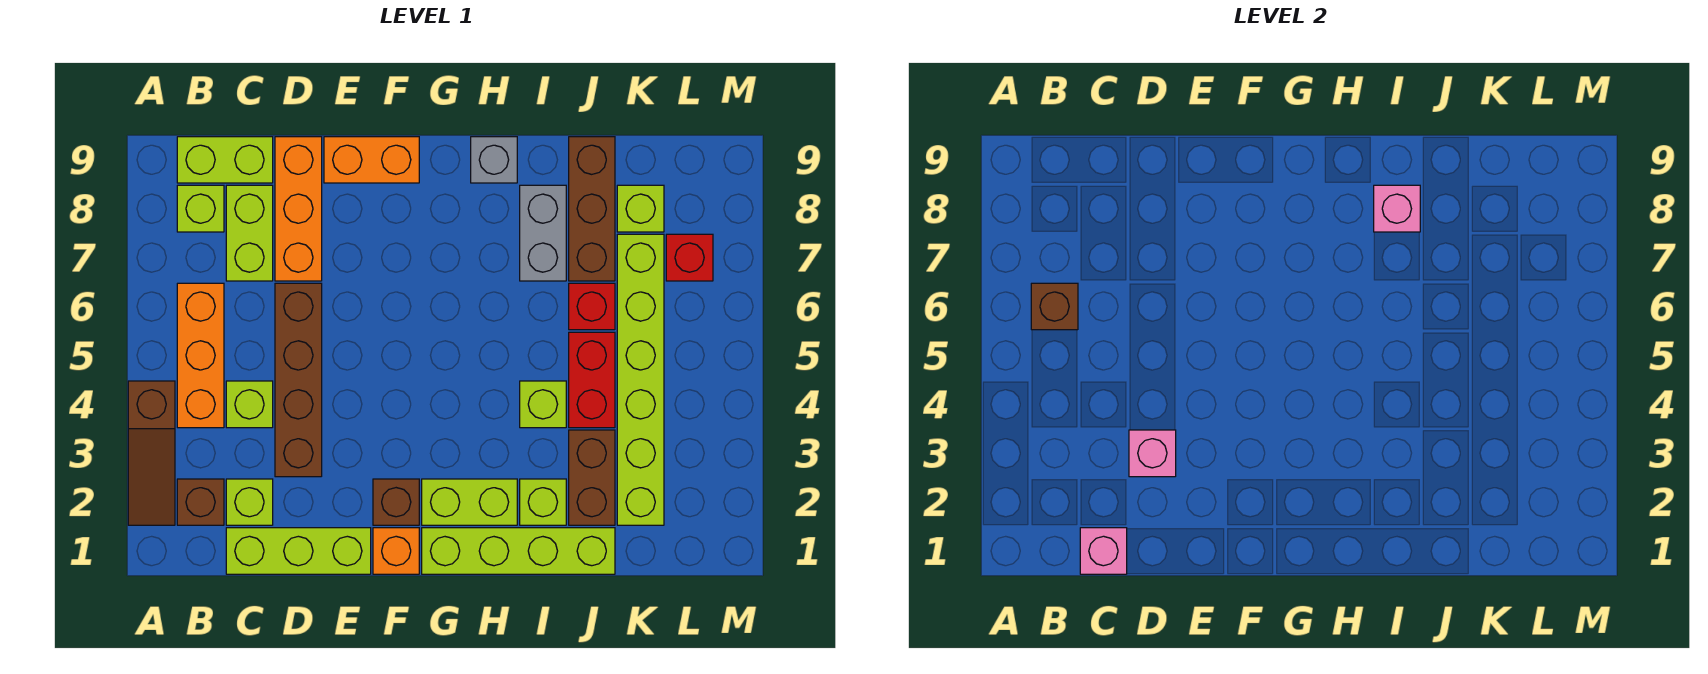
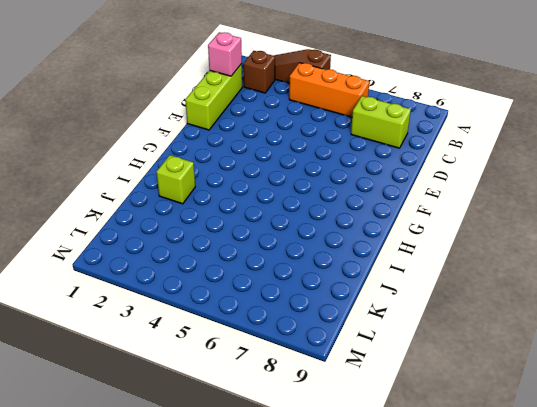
none -> lime 1x1 brick [177,185,224,232]
none -> lime 1x2 brick [177,137,273,183]
none -> lime 1x1 brick [226,479,273,525]
none -> lime 1x1 brick [226,381,273,428]

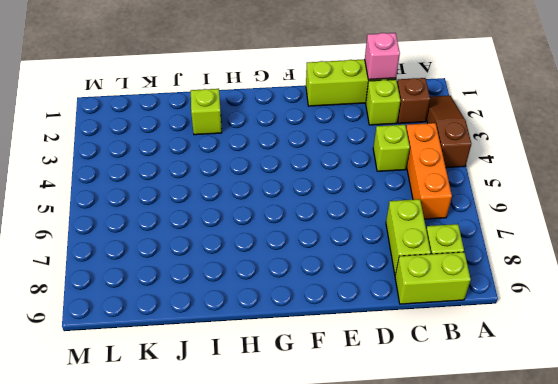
none -> brown 1x4 brick [275,283,322,477]
none -> orange 1x3 brick [275,137,322,281]
none -> orange 1x2 brick [324,137,419,183]
none -> orange 1x1 brick [373,528,419,574]

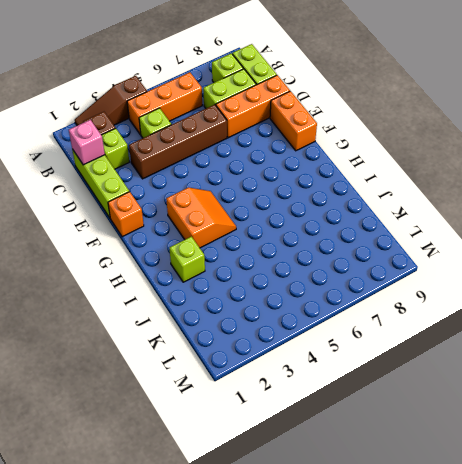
orange 2x2 slope [166,188,236,248] -> none
none -> brown 1x1 brick [373,479,419,525]
none -> lime 1x4 brick [422,528,615,574]
none -> lime 1x2 brick [422,479,517,525]
none -> grey 1x1 brick [471,137,517,183]

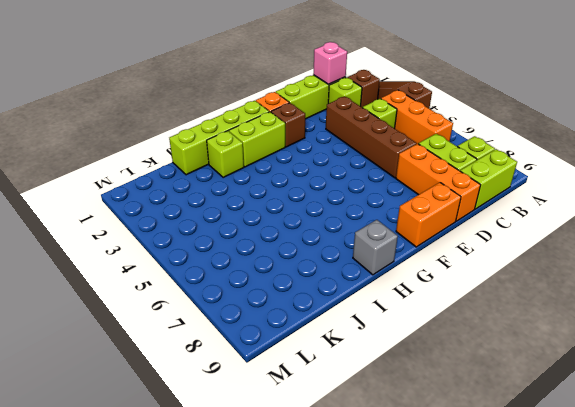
none -> lime 1x1 brick [520,381,566,428]
none -> grey 1x2 brick [520,185,566,281]
none -> brown 1x2 brick [569,430,615,525]
none -> red 1x2 brick [569,332,615,428]

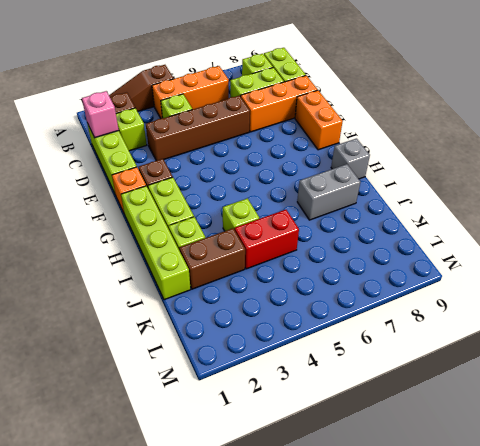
none -> red 1x1 brick [569,283,615,330]
none -> brown 1x3 brick [569,137,615,281]
none -> lime 1x6 brick [617,234,664,525]
none -> lime 1x1 brick [617,185,664,232]

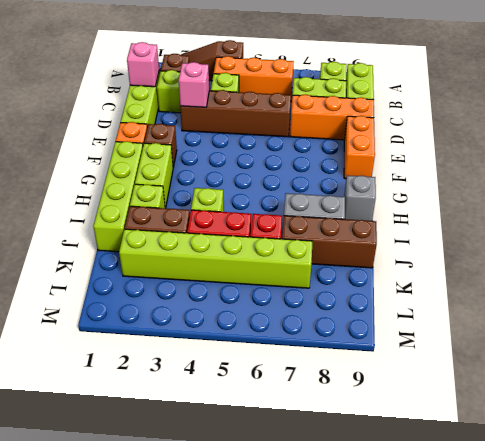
none -> lime 1x1 brick [617,185,664,232]
none -> red 1x1 brick [666,234,713,281]
none -> brown 1x1 brick [1031,283,1078,330]
none -> pink 1x1 brick [1374,185,1420,232]

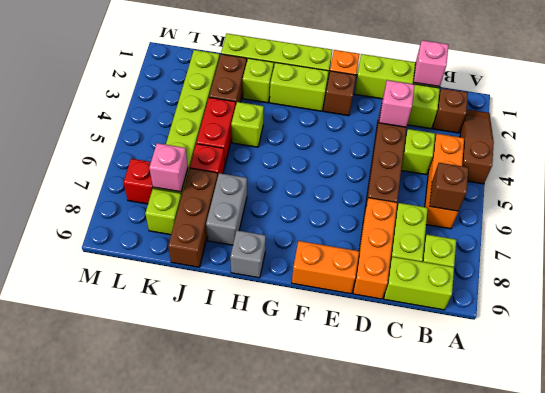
pink 1x1 brick [149,143,188,192] -> pink 1x1 brick moved to [1374,185,1420,232]

